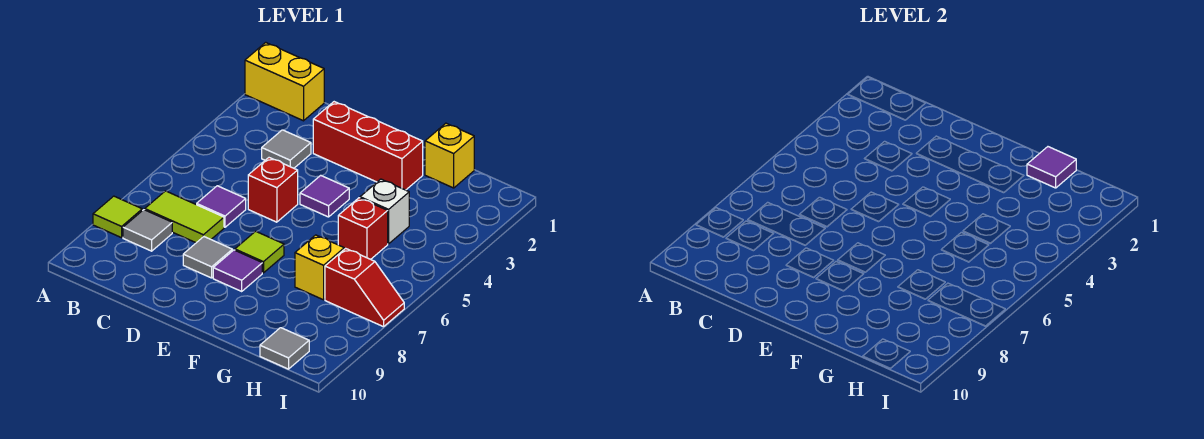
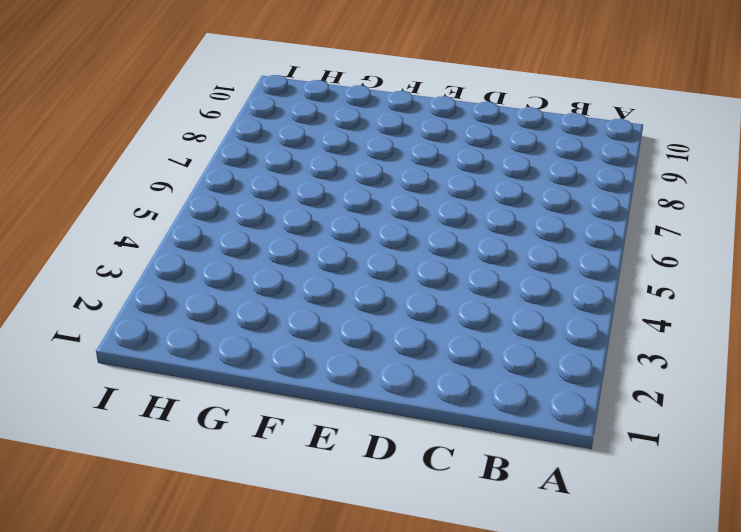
none -> yellow 1x2 brick [245,42,324,121]
none -> lime 1x1 tile [93,196,142,238]
none -> lime 1x2 tile [145,191,224,243]

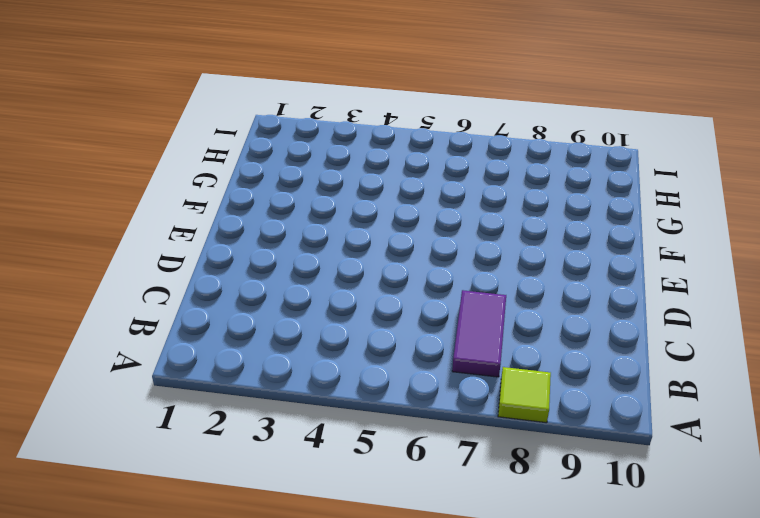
purple 1x2 tile [452,290,506,377] -> lime 1x2 tile [145,191,224,243]
none -> yellow 1x2 brick [245,42,324,121]
none -> grey 1x1 tile [123,210,172,251]
none -> grey 1x1 tile [262,130,311,168]

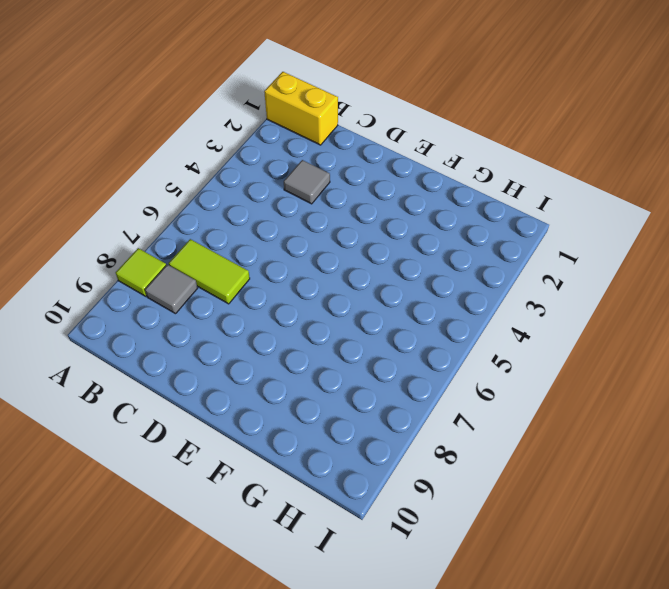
none -> purple 1x1 tile [197,186,246,227]
none -> red 1x3 brick [313,102,423,190]
none -> red 1x1 brick [248,158,298,222]

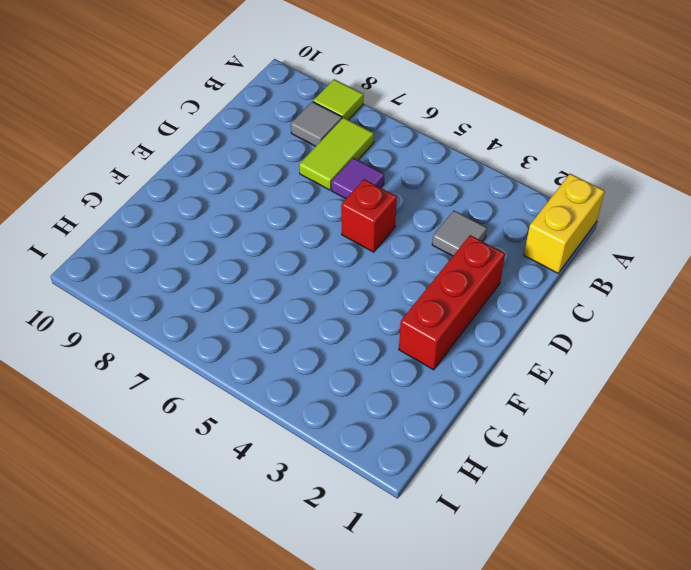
none -> grey 1x1 tile [183,237,232,278]
none -> purple 1x1 tile [300,175,349,217]
none -> lime 1x1 tile [235,231,284,273]

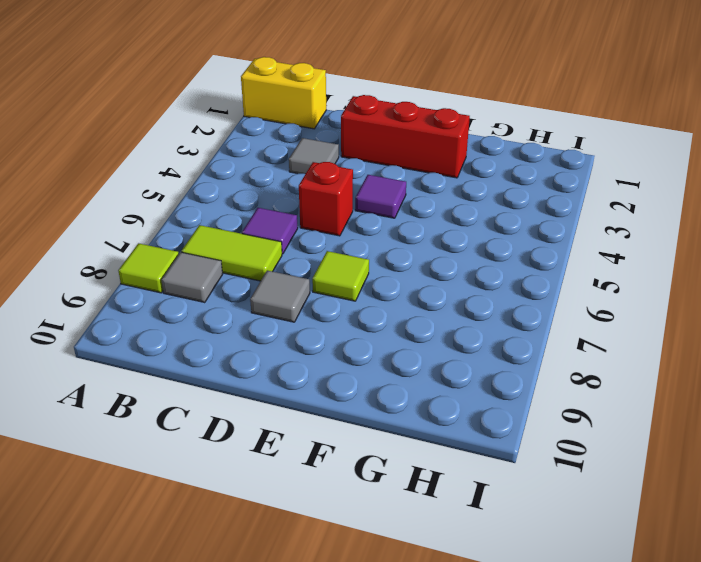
none -> purple 1x1 tile [213,250,262,291]
none -> yellow 1x1 brick [425,123,474,188]
none -> white 1x1 brick [360,179,409,244]

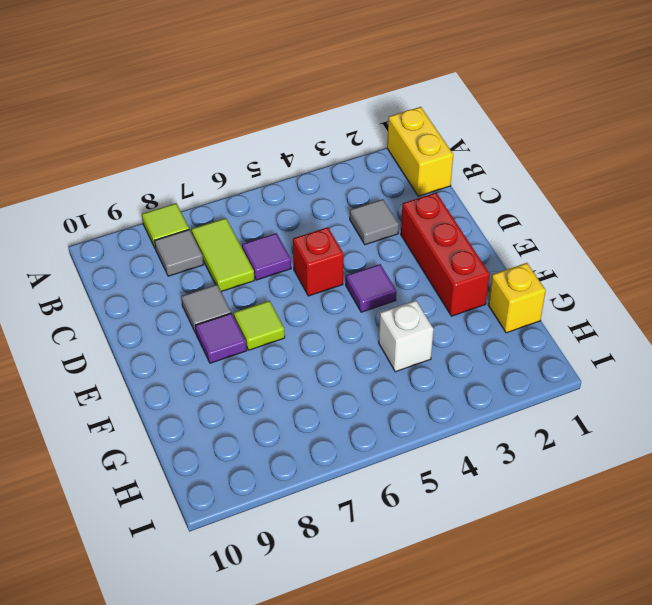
none -> red 1x1 brick [338,198,388,259]
none -> yellow 1x1 brick [295,235,344,300]
none -> red 1x2 slope [325,248,404,327]

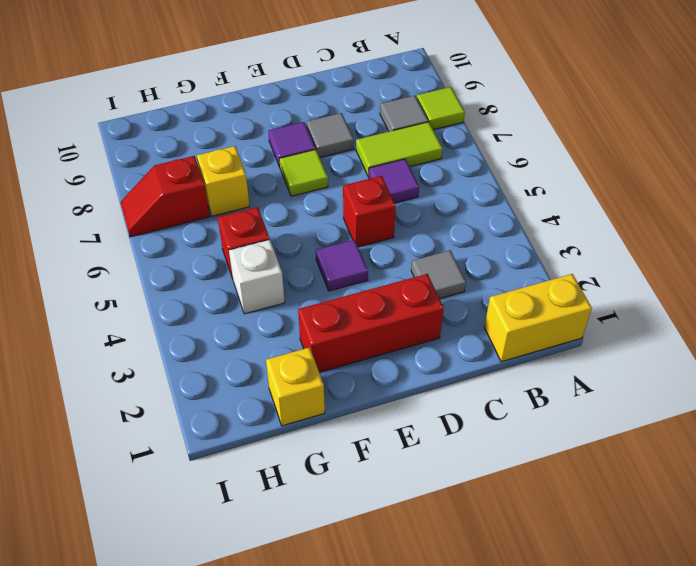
none -> grey 1x1 tile [260,328,309,369]
none -> purple 1x1 tile [1027,147,1076,188]

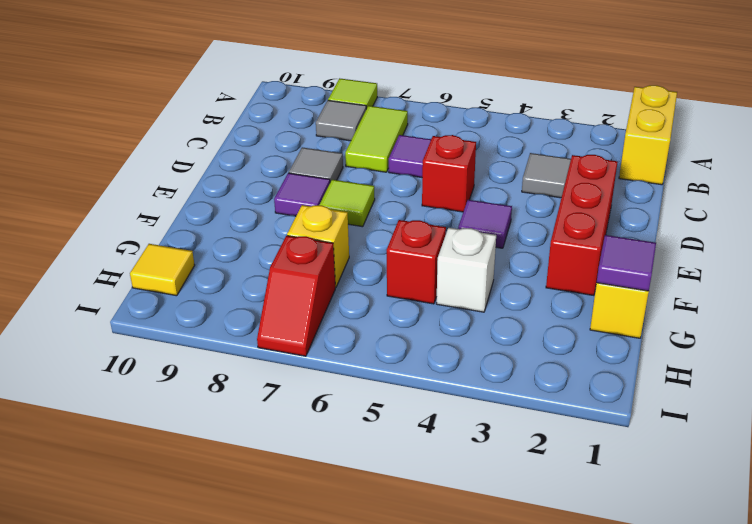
yellow 1x1 tile [130,244,195,296] -> grey 1x1 tile [260,328,309,369]

